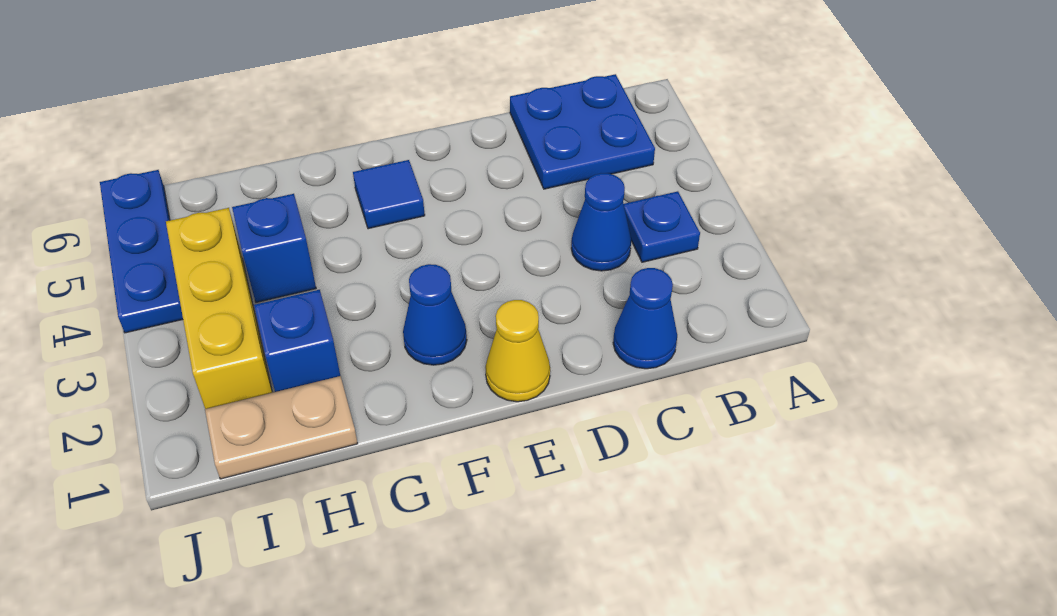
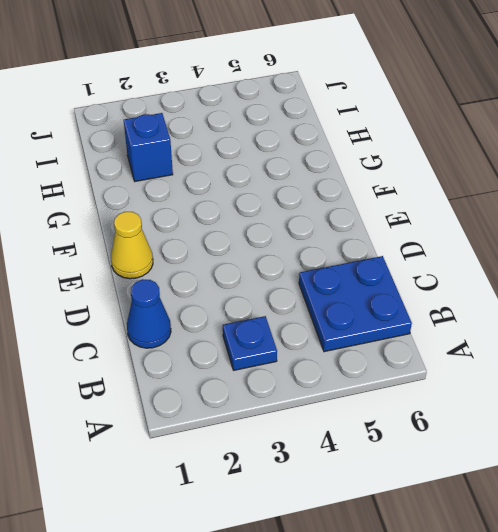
none -> blue 1x1 cone [571,173,631,271]
none -> blue 1x1 cone [403,264,467,365]
none -> blue 1x1 tile [353,160,425,229]

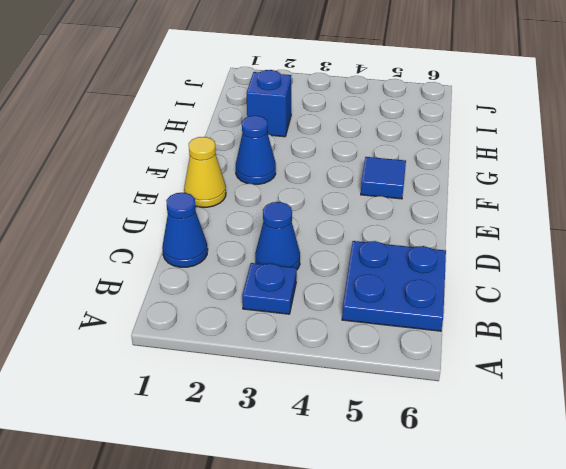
none -> tan 1x2 plate [205,376,358,479]
none -> blue 1x1 brick [232,194,316,303]
none -> yellow 1x3 brick [166,208,272,409]

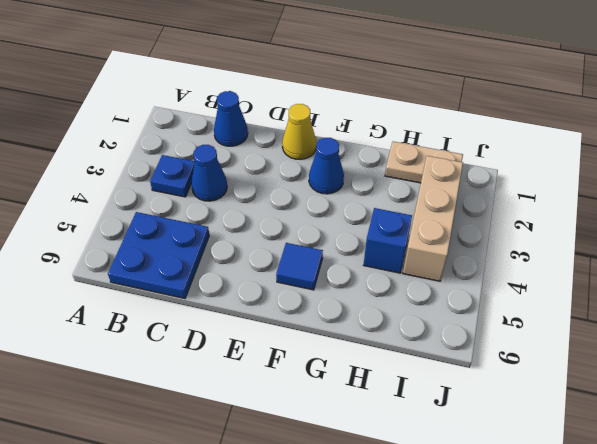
tan 1x3 brick [403,156,463,281] -> yellow 1x3 brick [166,208,272,409]
none -> blue 1x1 brick [254,290,340,392]
none -> blue 1x3 plate [100,170,183,333]

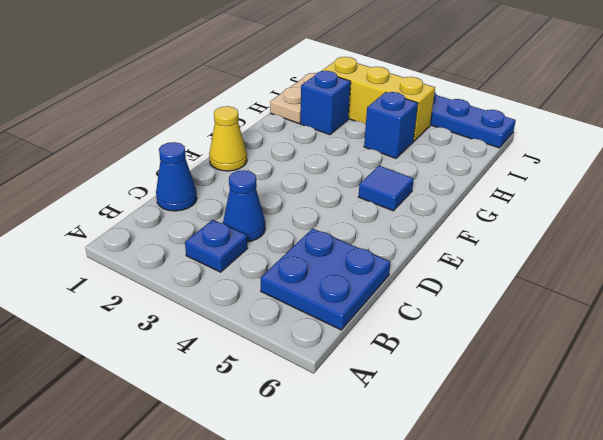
none -> blue 1x1 cone [403,264,467,365]

